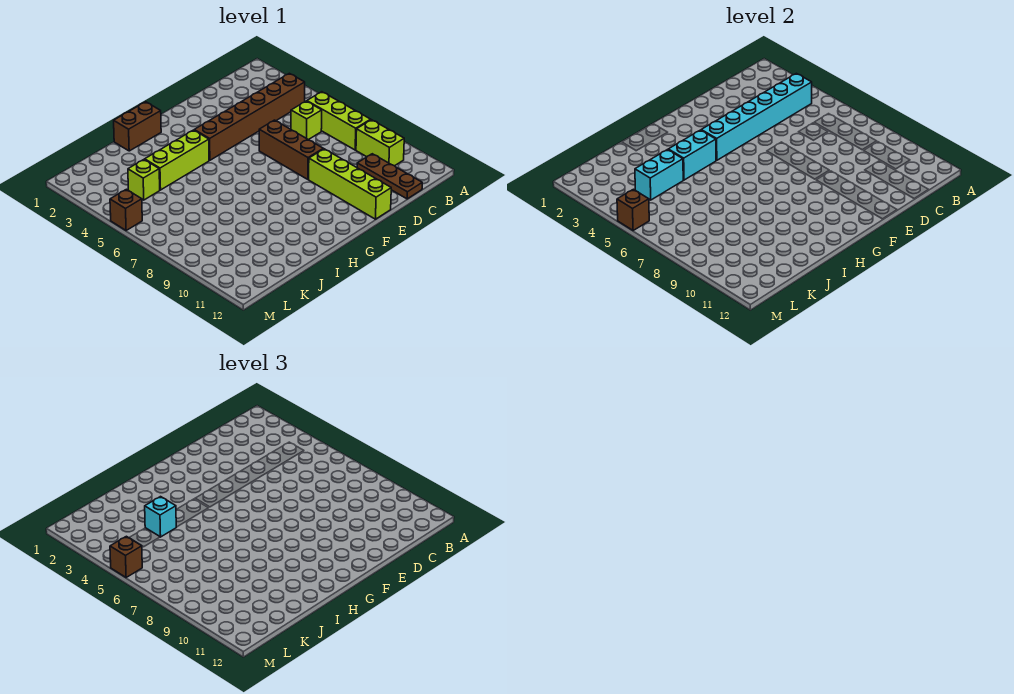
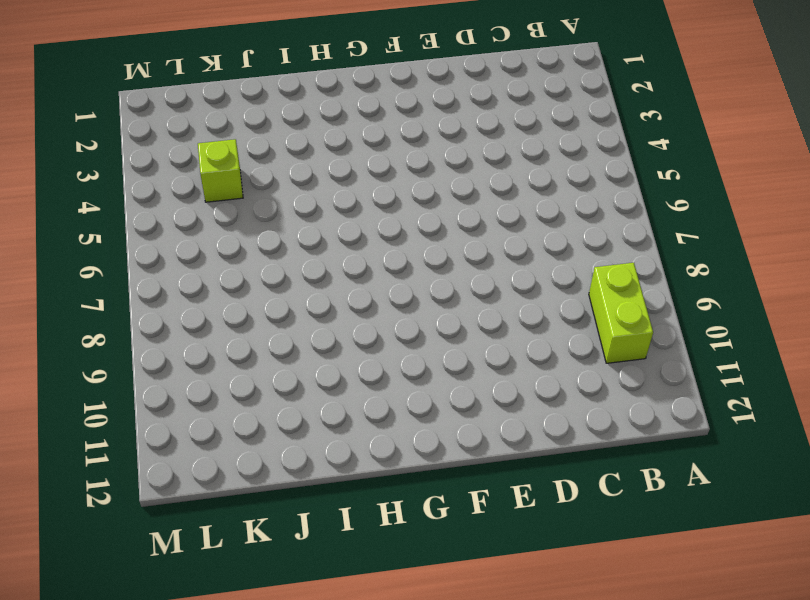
none -> brown 1x6 brick [194,73,305,160]
none -> lime 1x3 brick [307,92,371,150]
none -> lime 1x1 brick [291,101,322,140]

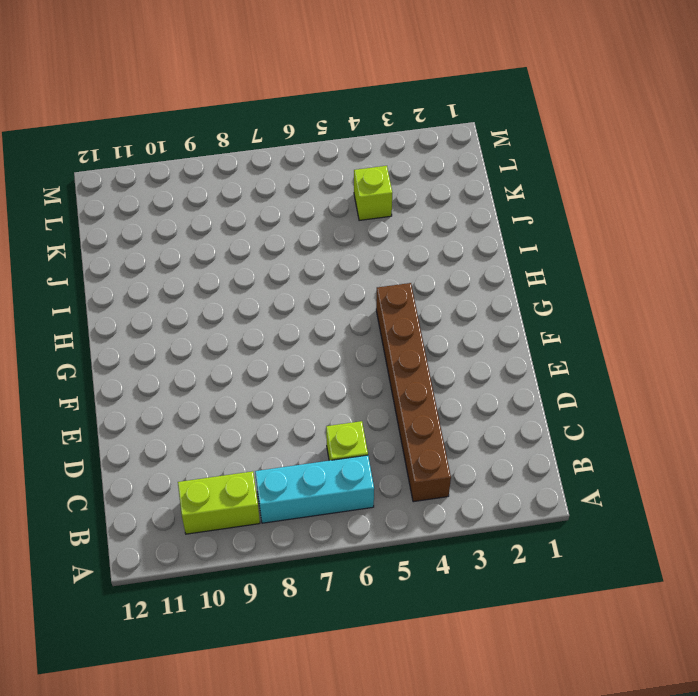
cyan 1x3 brick [255,455,374,523] -> lime 1x3 brick [307,92,371,150]
none -> brown 1x3 plate [357,154,422,199]
none -> brown 1x3 brick [259,120,323,179]
none -> lime 1x4 brick [309,149,391,219]

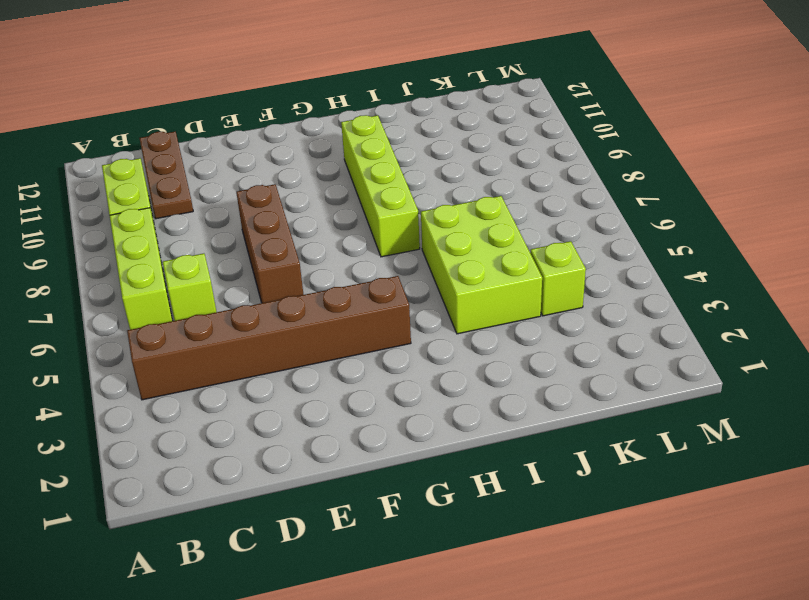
lime 1x4 brick [341,115,420,257] -> lime 1x4 brick moved to [309,149,391,219]
lime 2x3 brick [421,196,542,334] -> lime 1x3 brick [145,130,209,190]
none -> brown 1x2 brick [114,102,161,151]
none -> brown 1x1 brick [110,189,142,230]
none -> cyan 1x6 brick [701,73,812,160]

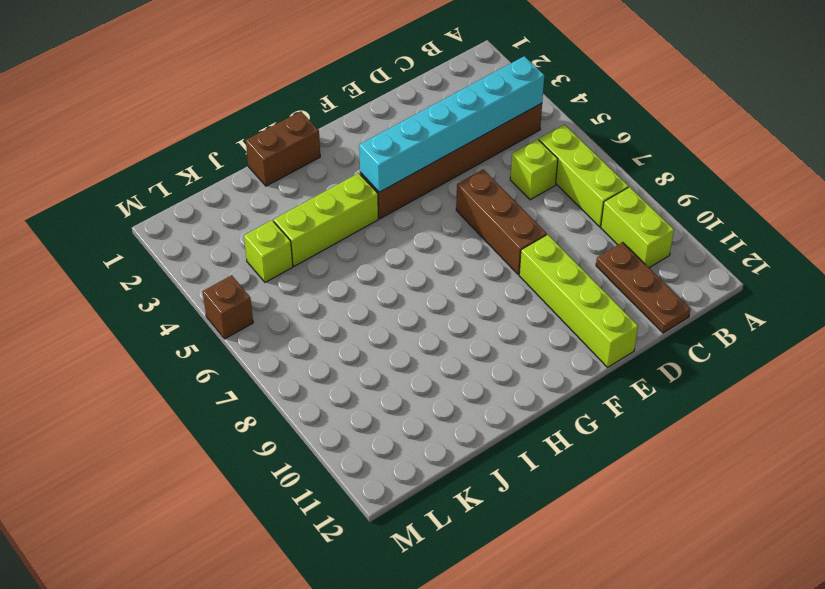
none -> cyan 1x2 brick [668,130,716,180]
none -> cyan 1x2 brick [635,150,683,200]
none -> brown 1x1 brick [617,189,649,230]

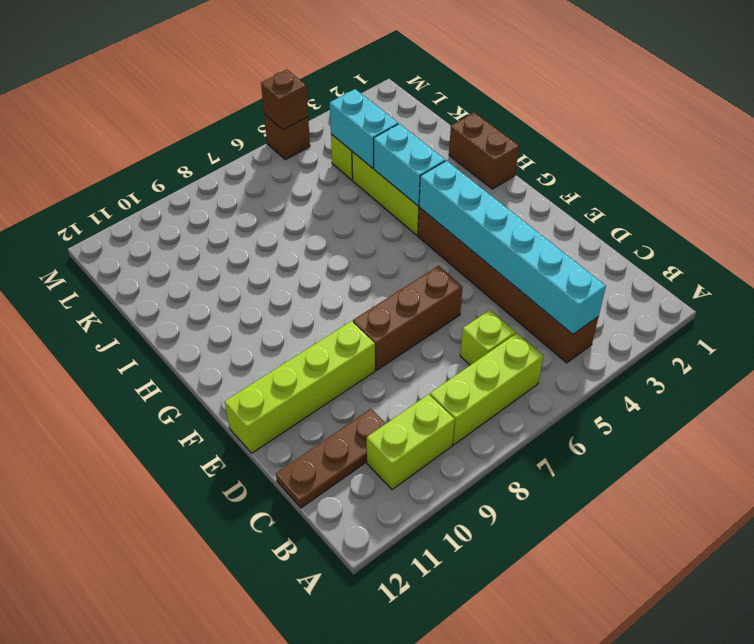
none -> cyan 1x1 brick [145,497,176,537]
none -> brown 1x1 brick [110,536,142,577]

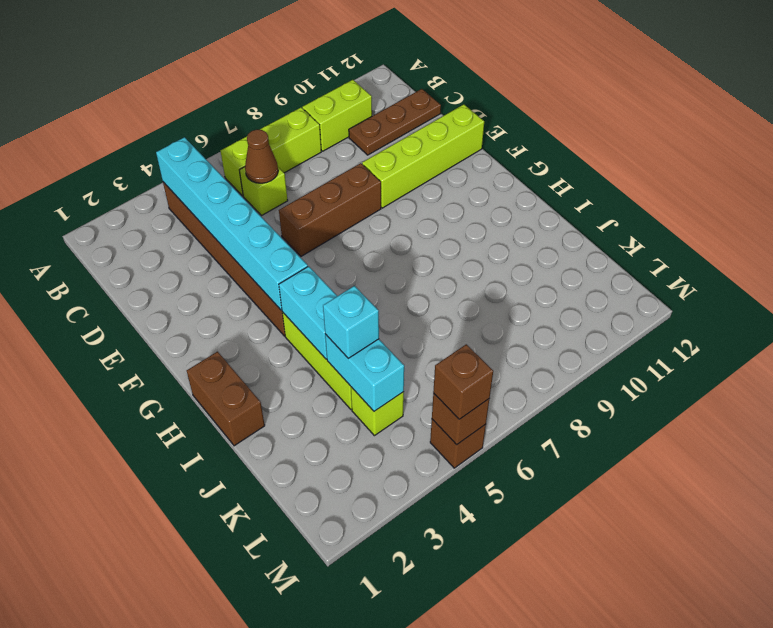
brown 1x1 cone [245,130,278,183] -> none

